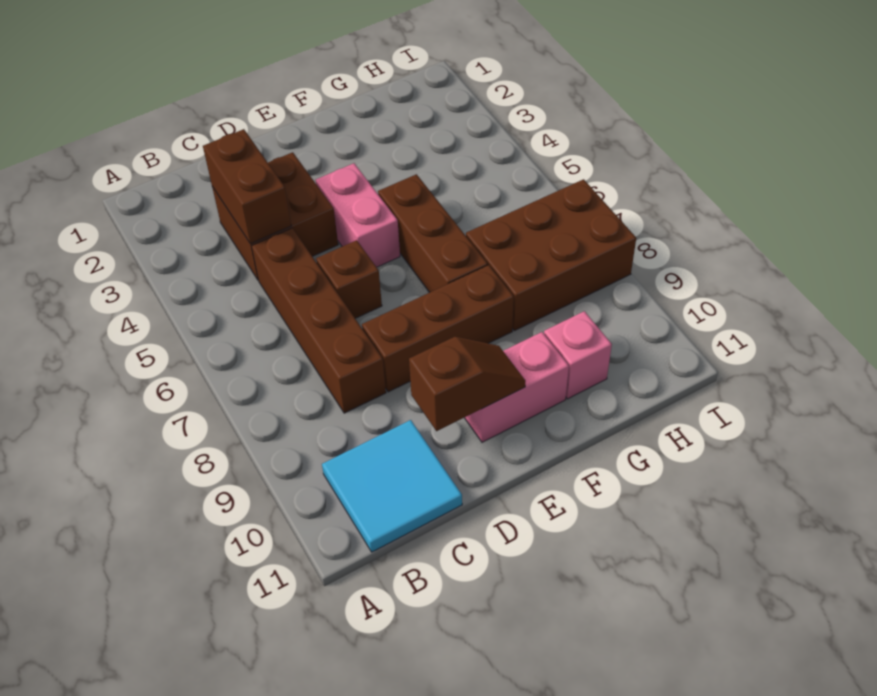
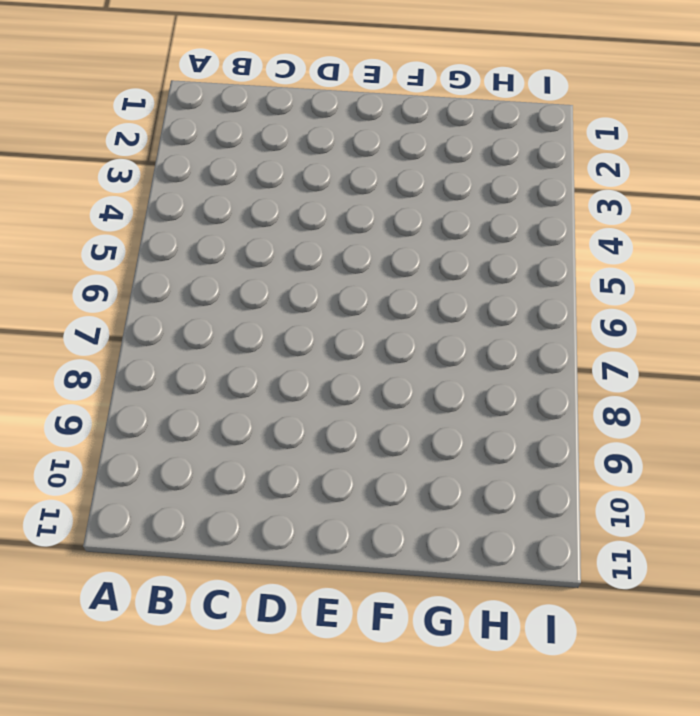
none -> cyan 2x2 tile [322,420,462,552]
none -> brown 2x2 brick [212,152,338,280]
none -> brown 1x4 brick [252,228,386,413]

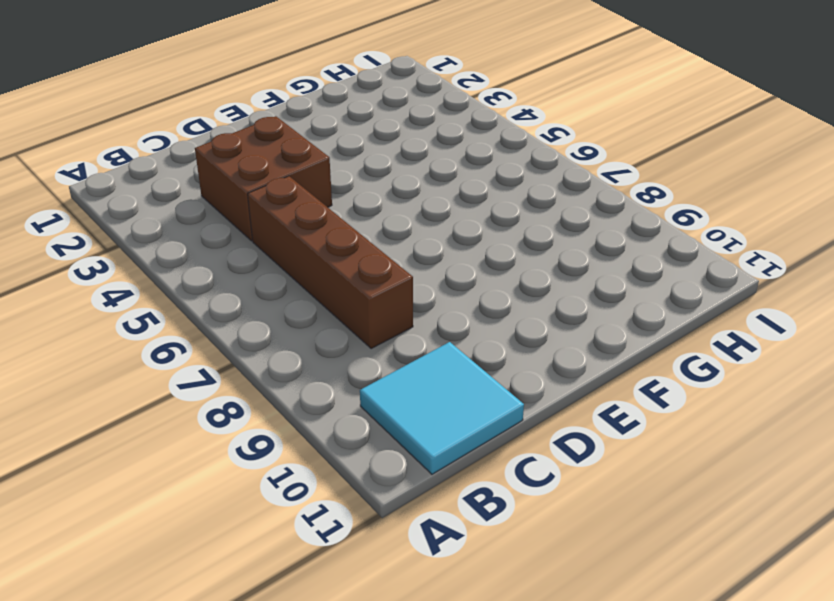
none -> brown 1x1 brick [316,240,382,318]
none -> brown 1x3 brick [362,265,514,392]
none -> pink 1x2 brick [316,163,400,267]

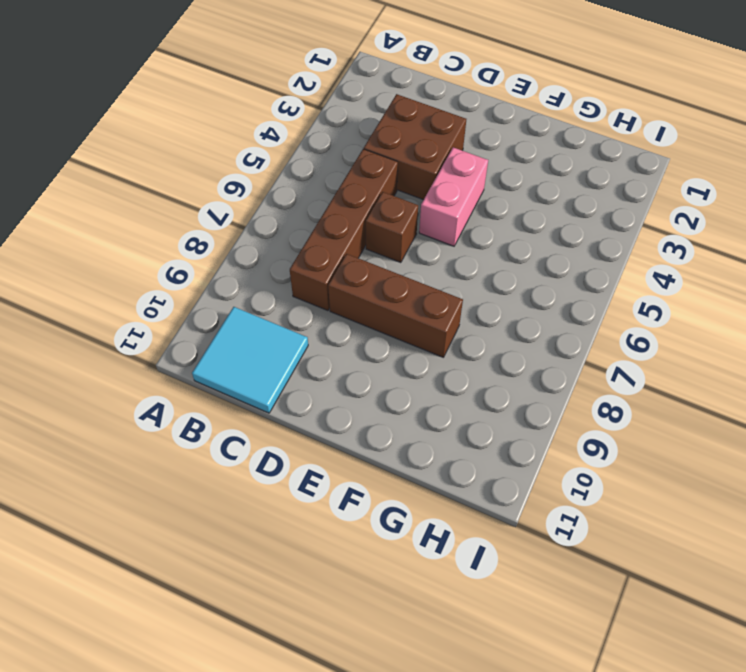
none -> pink 1x2 brick [464,332,569,442]
none -> brown 1x3 brick [378,174,488,292]
none -> brown 2x3 brick [466,179,636,331]

